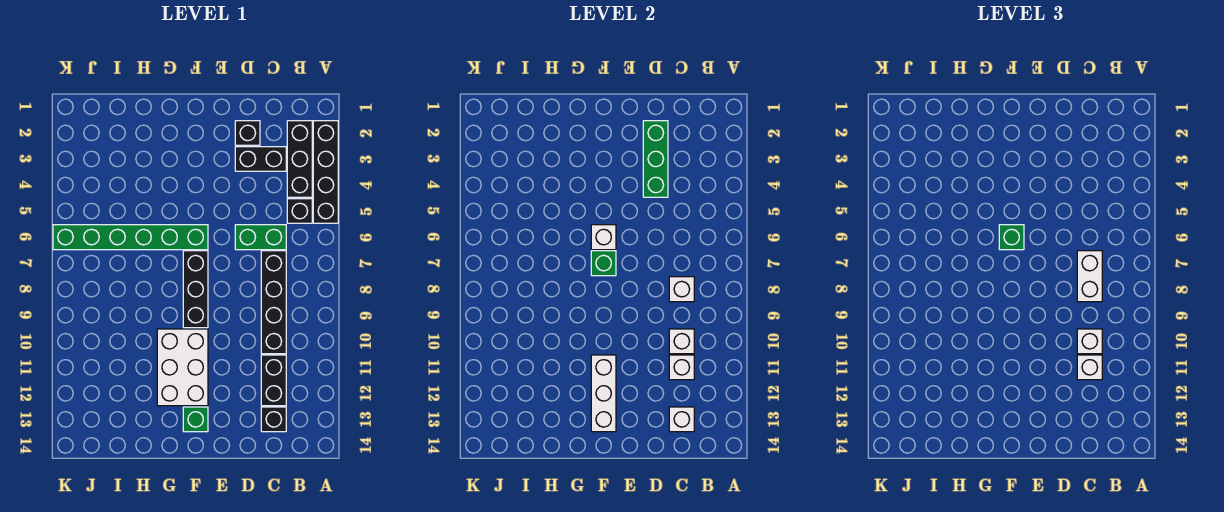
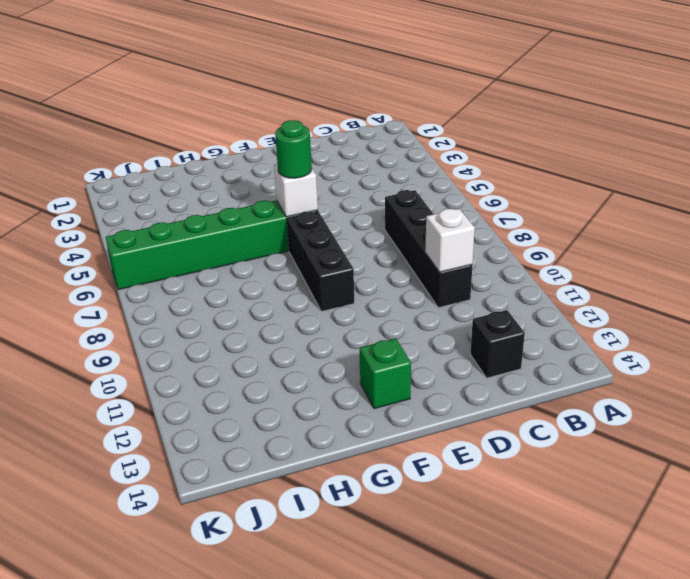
green 1x1 round brick [275,120,312,178] -> green 1x1 brick [999,225,1024,250]
none -> black 1x4 brick [313,121,338,223]
none -> black 1x3 brick [287,121,312,197]
none -> black 1x1 brick [287,199,312,223]

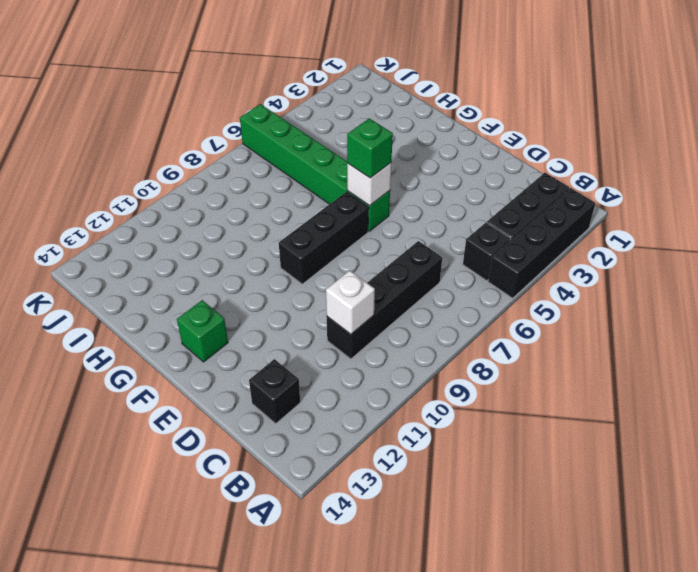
none -> black 1x2 brick [235,147,286,171]
none -> green 1x2 brick [235,225,286,250]
none -> black 1x2 brick [261,355,286,406]

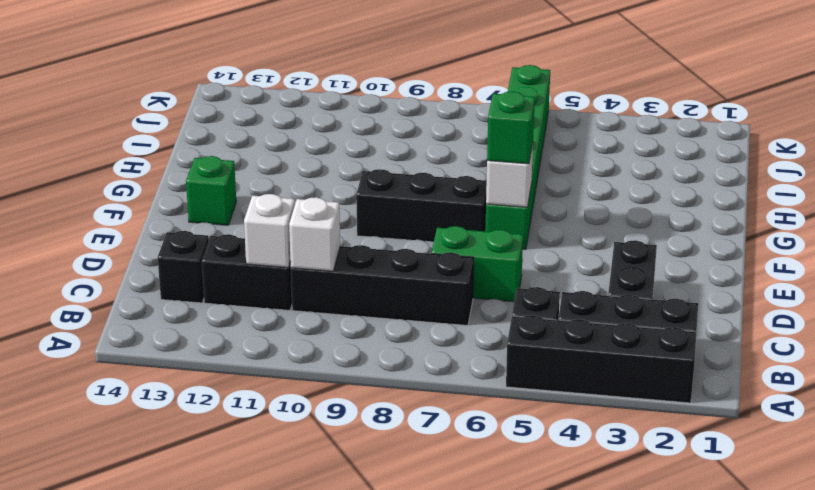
green 1x2 brick [432,226,523,302] -> green 1x2 brick turned to [235,225,286,250]
none -> black 1x1 brick [235,121,260,145]
none -> white 2x3 brick [157,329,208,406]
none -> white 1x1 brick [669,277,694,302]

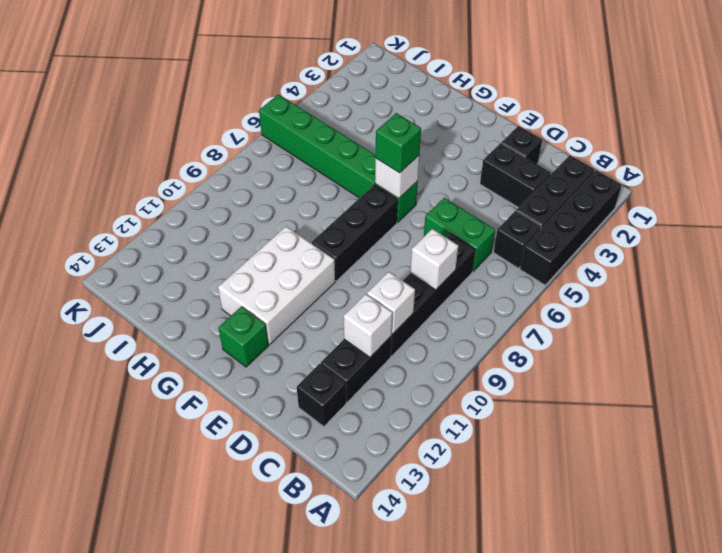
none -> white 1x1 brick [669,407,694,432]
none -> green 1x3 brick [643,121,668,197]
none -> green 1x1 brick [591,251,616,276]

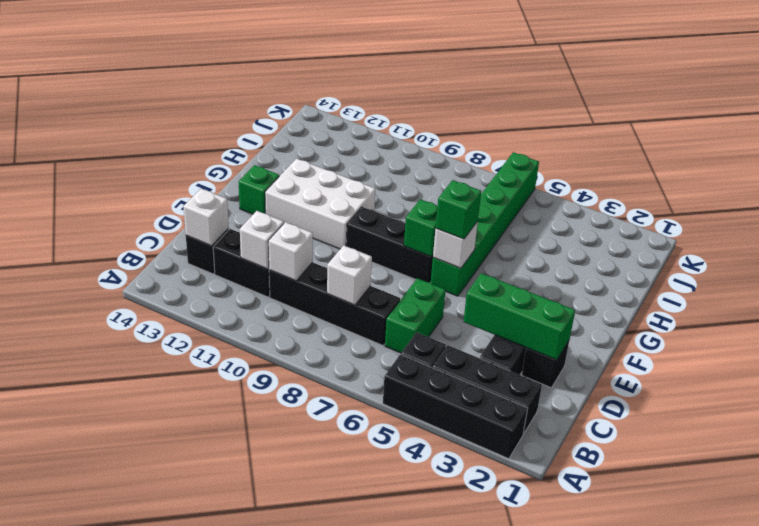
none -> white 1x3 brick [591,355,616,432]
none -> white 1x2 brick [1077,251,1102,302]
none -> white 1x1 brick [1077,329,1102,354]

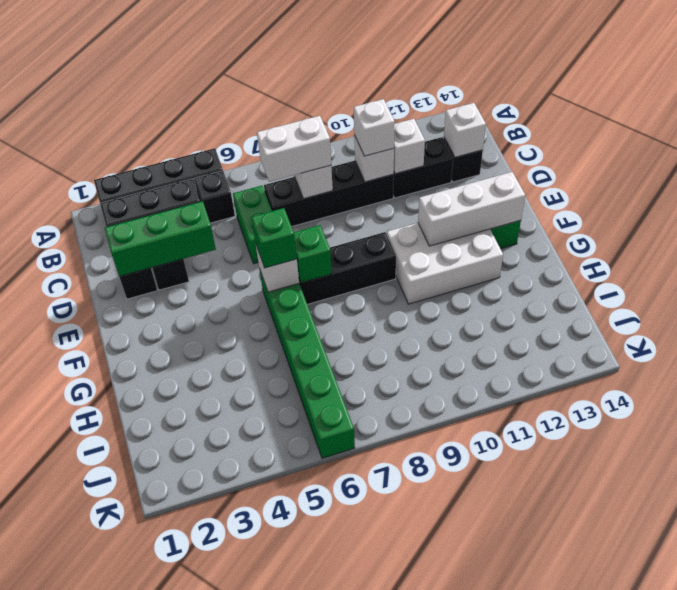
none -> white 1x1 brick [1077,355,1102,380]

